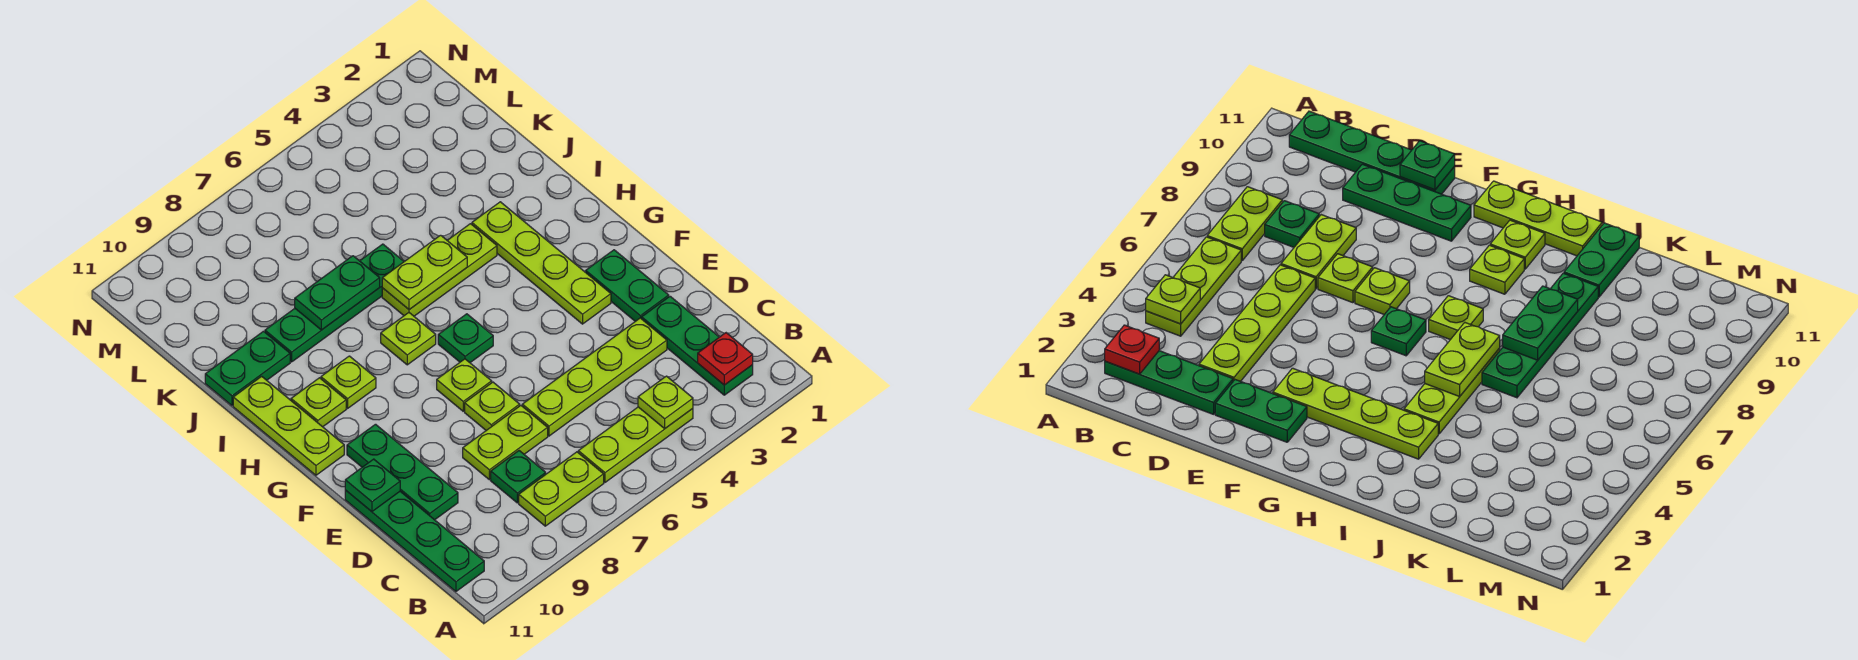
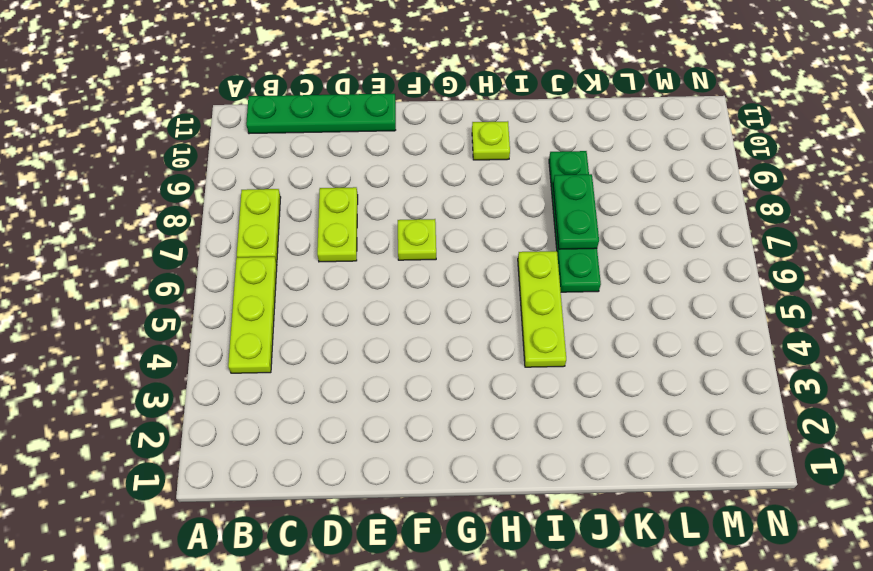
none -> green 1x3 plate [642,296,753,395]
none -> green 1x1 plate [491,451,546,503]
none -> lime 1x4 plate [522,318,667,436]

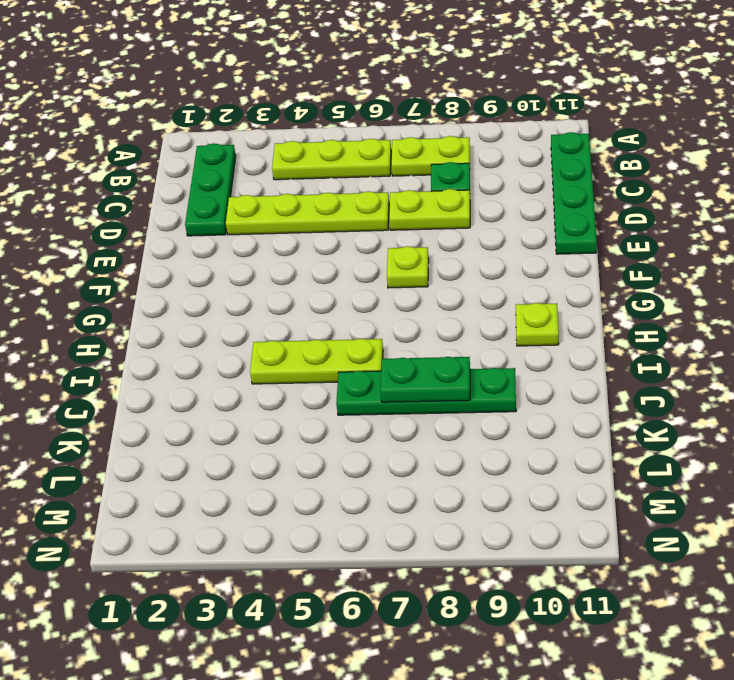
none -> green 1x3 plate [347,424,458,520]
none -> green 1x2 plate [586,250,669,321]
none -> lime 1x1 plate [465,382,520,430]

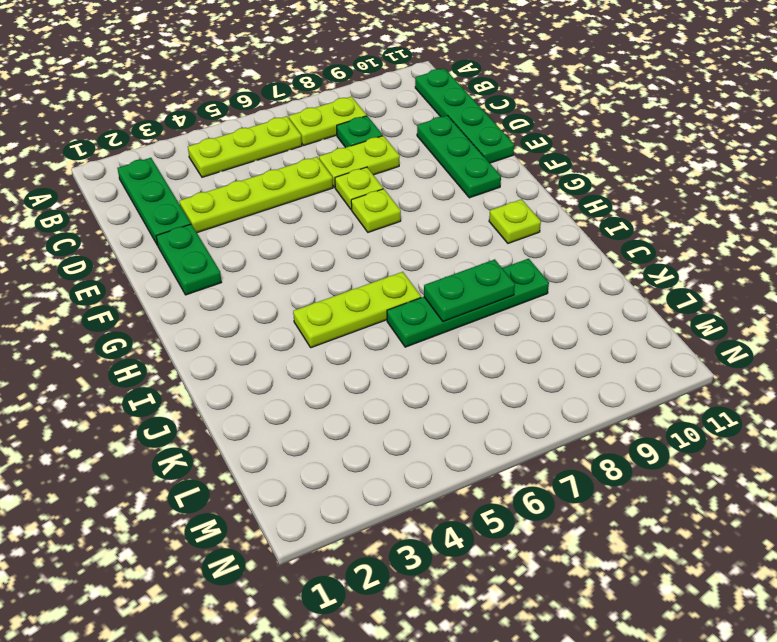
none -> lime 1x4 plate [472,202,611,324]
none -> green 1x1 plate [438,314,493,363]
none -> lime 1x3 plate [233,376,344,475]

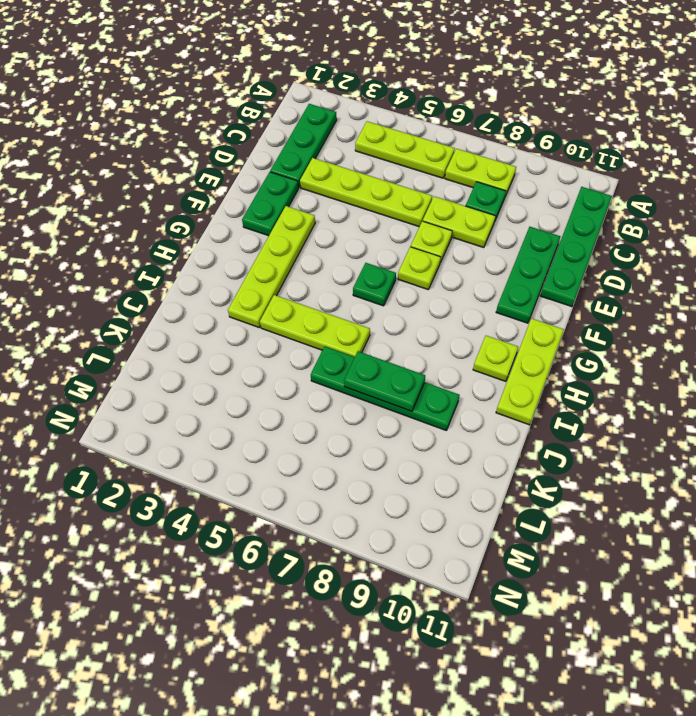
none -> lime 1x1 plate [381,313,436,365]
none -> lime 1x1 plate [321,356,376,408]
none -> green 1x2 plate [205,331,290,405]

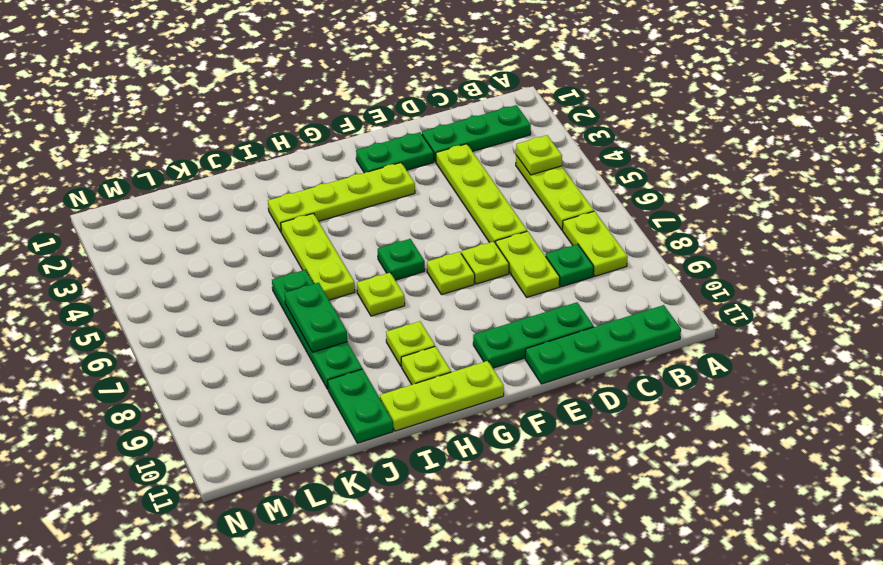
none -> red 1x1 plate [698,333,753,385]
none -> green 1x1 plate [345,459,400,512]
none -> lime 1x2 plate [382,235,467,310]

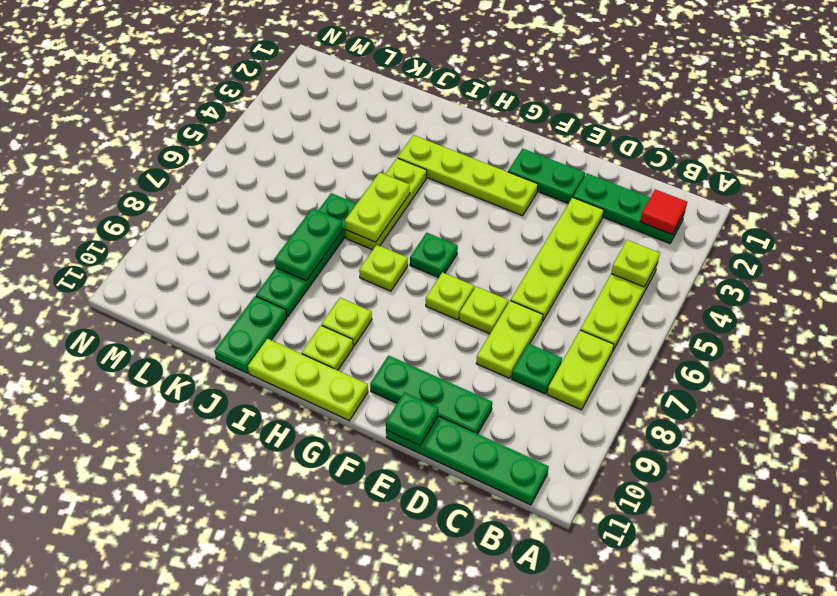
red 1x1 tile [640,189,687,234] -> red 1x1 plate [698,333,753,385]

